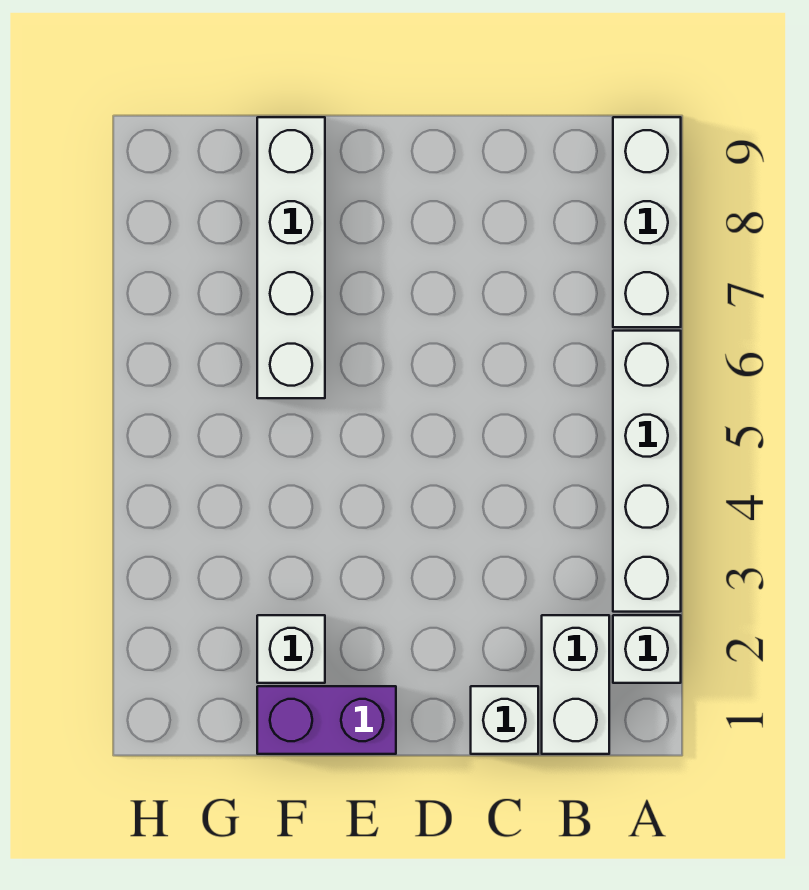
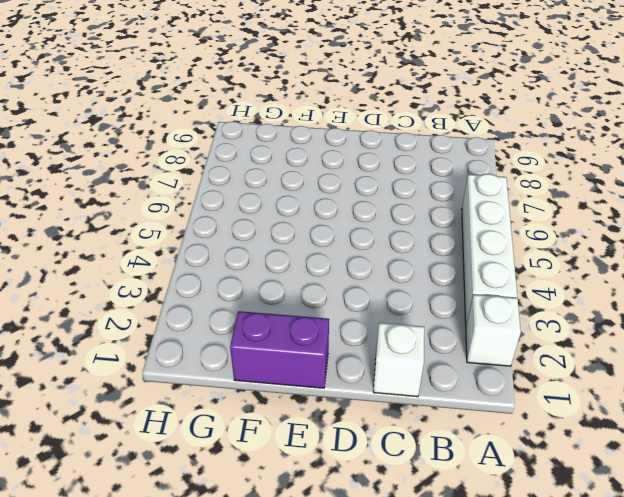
none -> white 1x3 brick [613,117,681,327]
none -> white 1x2 brick [542,615,609,754]

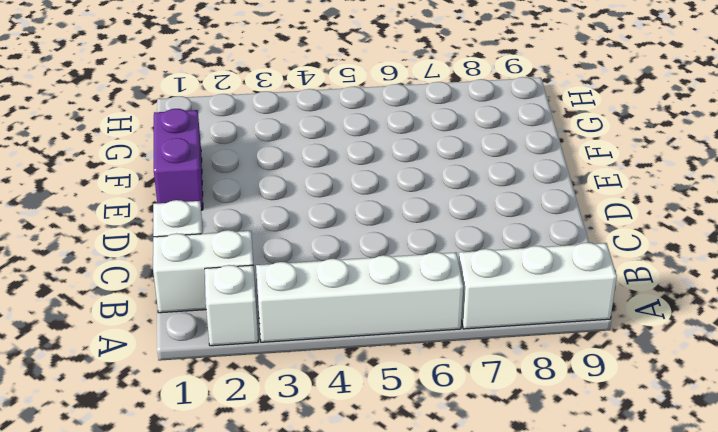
none -> white 1x1 brick [257,615,325,683]
none -> white 1x4 brick [257,117,325,398]

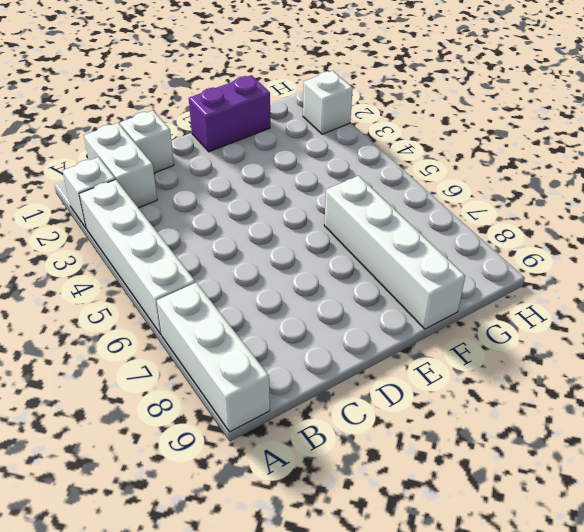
white 1x1 brick [303,71,353,134] -> white 1x1 brick moved to [257,615,325,683]

